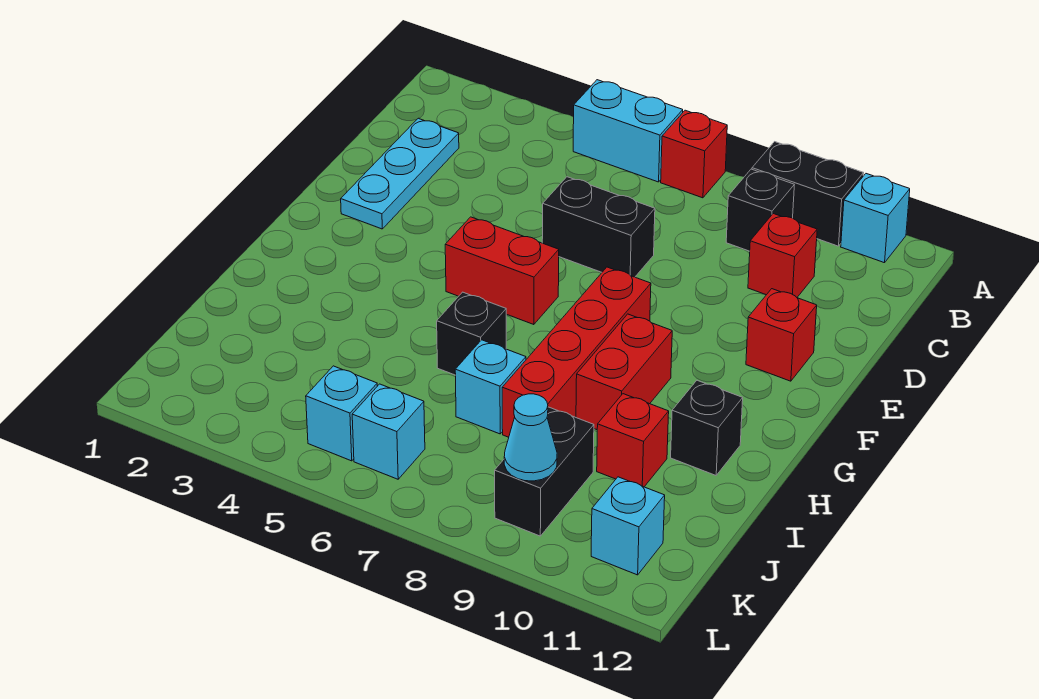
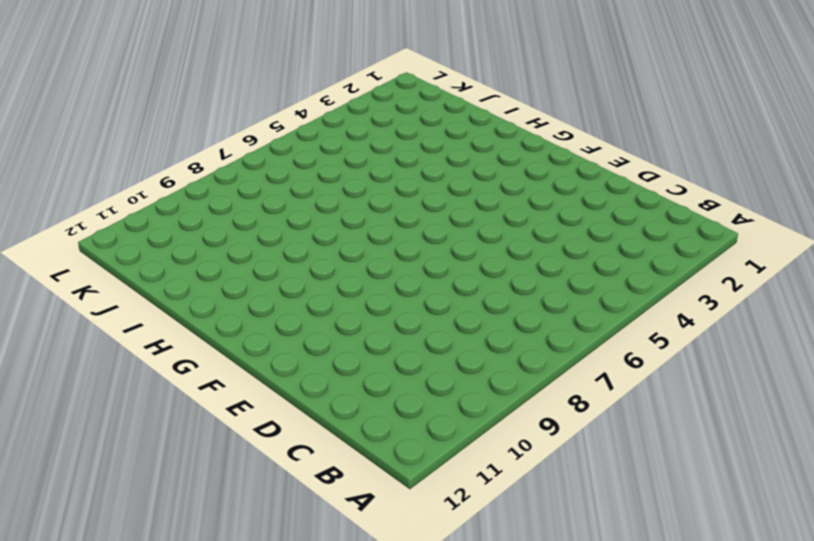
none -> cyan 1x2 brick [573,80,683,182]
none -> red 1x1 brick [661,110,727,198]
none -> black 1x2 brick [752,142,863,246]

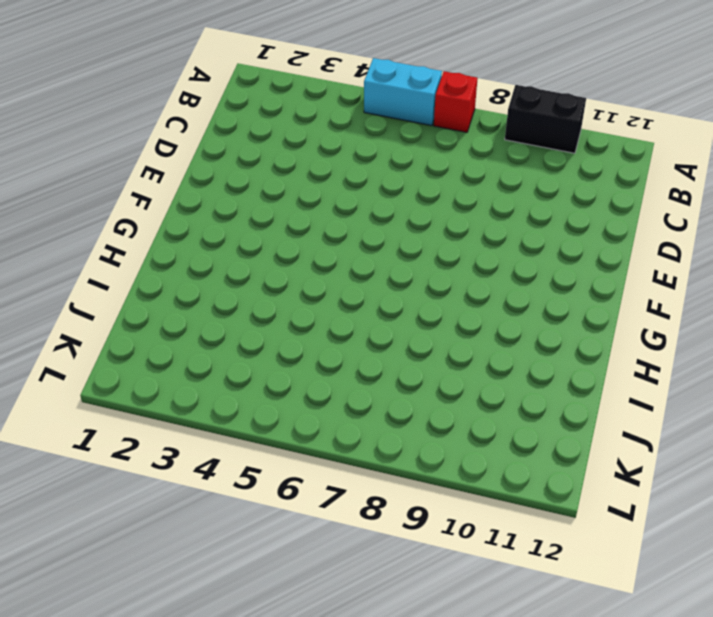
none -> cyan 1x1 brick [841,174,910,263]
none -> black 1x1 brick [726,169,794,251]
none -> cyan 1x3 plate [341,118,459,229]

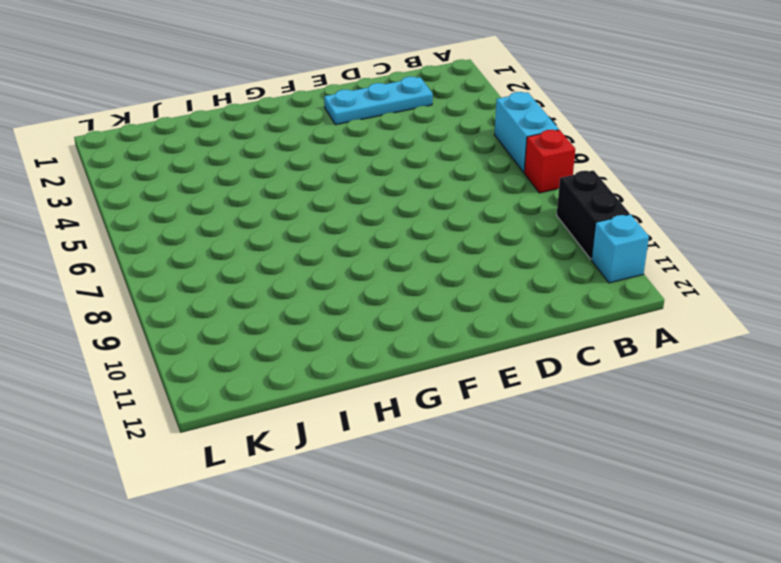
none -> black 1x1 brick [726,169,794,251]
none -> red 1x1 brick [748,214,817,297]
none -> black 1x2 brick [542,177,655,277]

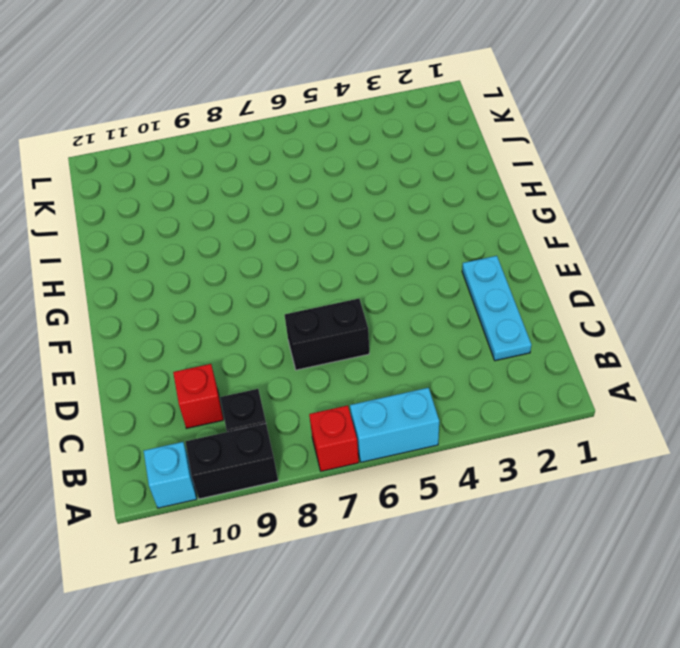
none -> red 1x1 brick [746,289,817,381]
none -> red 1x2 brick [445,217,559,325]
none -> red 1x4 brick [502,267,651,437]

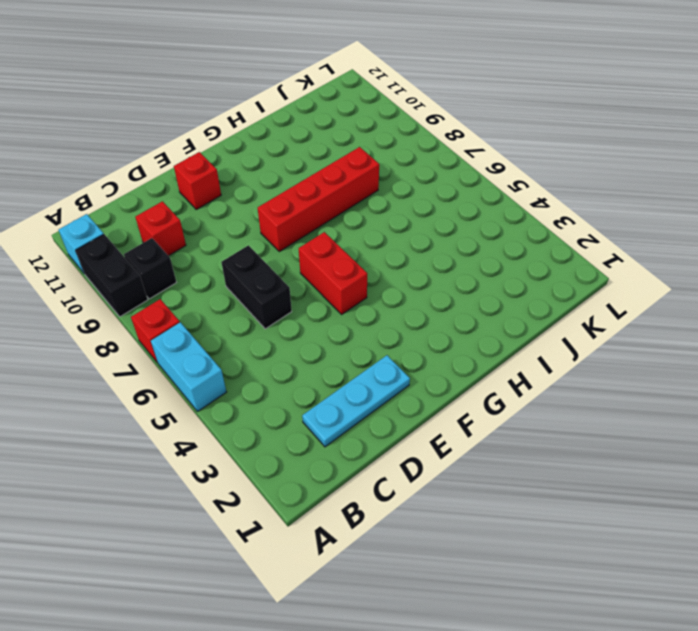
none -> red 1x2 brick [576,314,672,430]
none -> black 1x1 brick [437,292,506,375]
none -> black 1x1 brick [671,380,743,475]

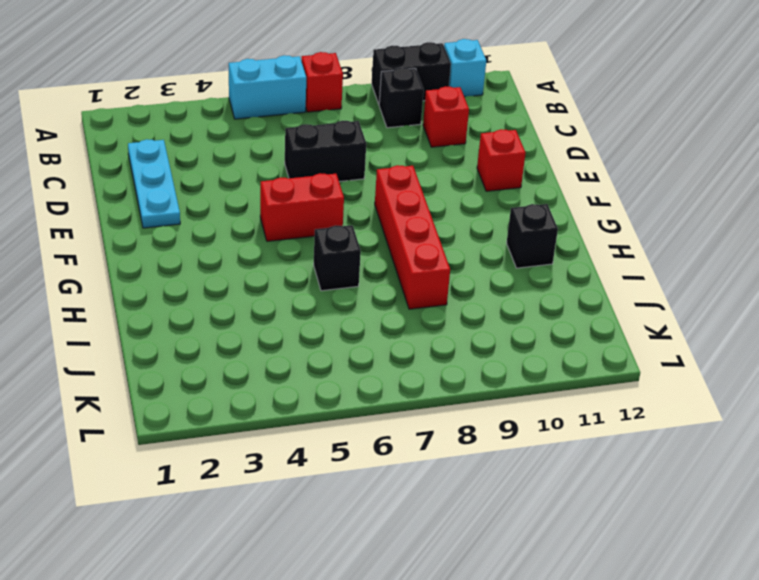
none -> red 1x2 brick [576,314,672,430]
none -> cyan 1x1 brick [455,340,526,434]
none -> red 1x1 brick [597,394,669,487]

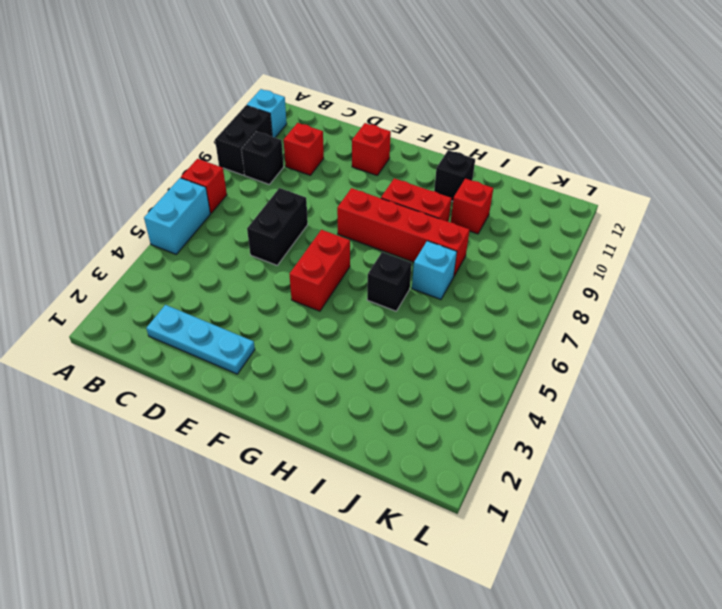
none -> black 1x2 brick [495,407,594,536]
none -> cyan 1x1 brick [306,366,377,461]
none -> cyan 1x1 brick [352,384,425,479]

